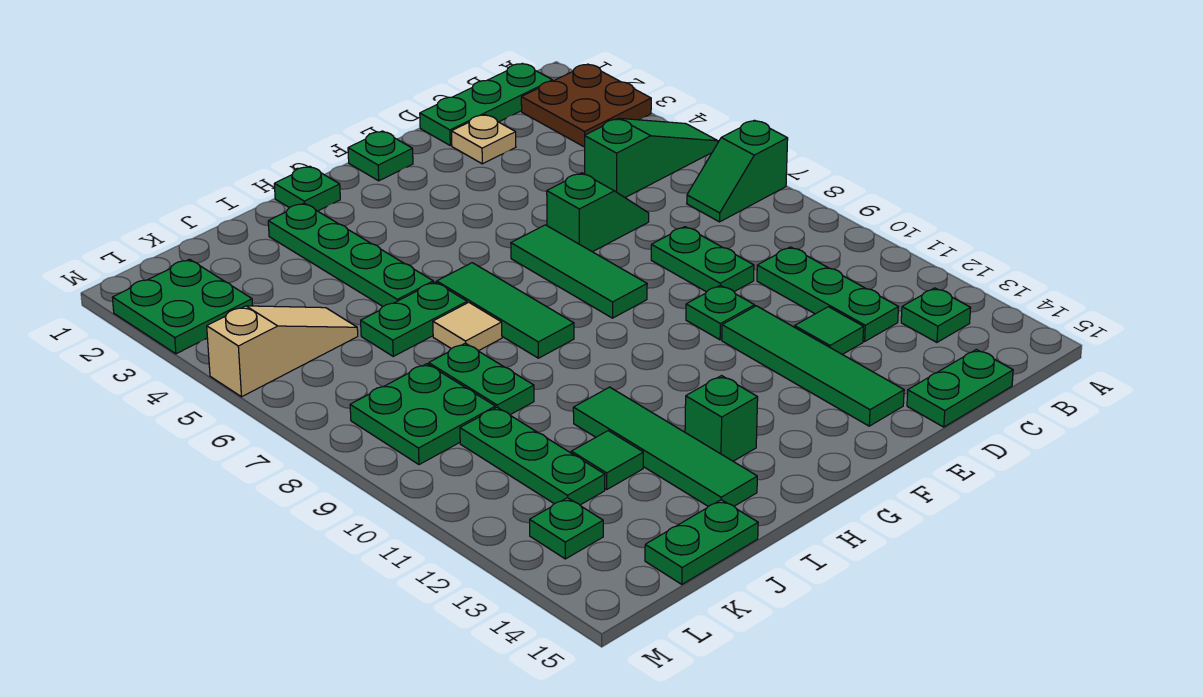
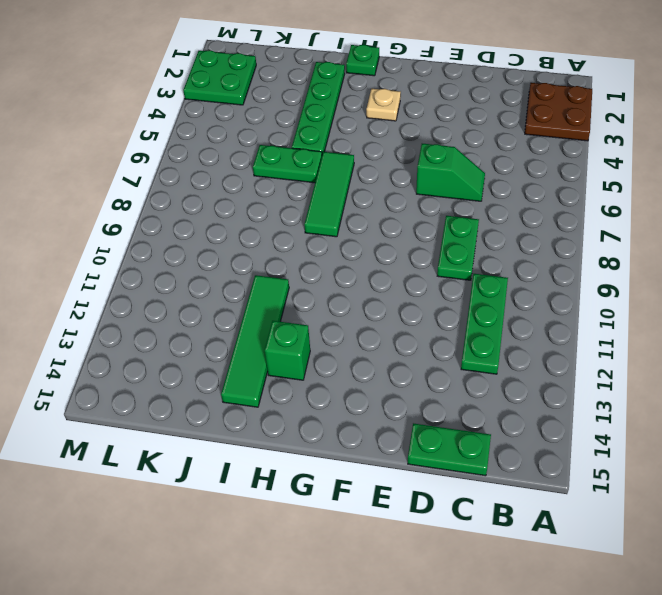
tan 1x1 plate [366,89,401,121] -> tan 1x1 plate moved to [451,115,516,164]
none -> green 1x3 slope [585,118,718,198]
none -> green 1x2 slope [687,120,788,222]
none -> green 1x3 plate [420,64,552,145]
none -> green 1x1 plate [901,288,971,342]

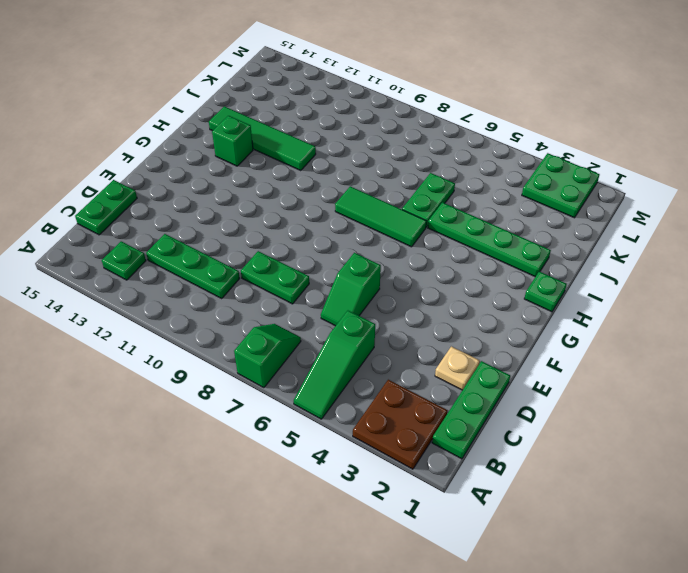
none -> green 1x1 tile [795,307,864,354]
none -> green 1x1 plate [686,285,755,340]
none -> green 1x4 tile [722,306,904,426]
none -> green 1x1 plate [348,131,413,181]

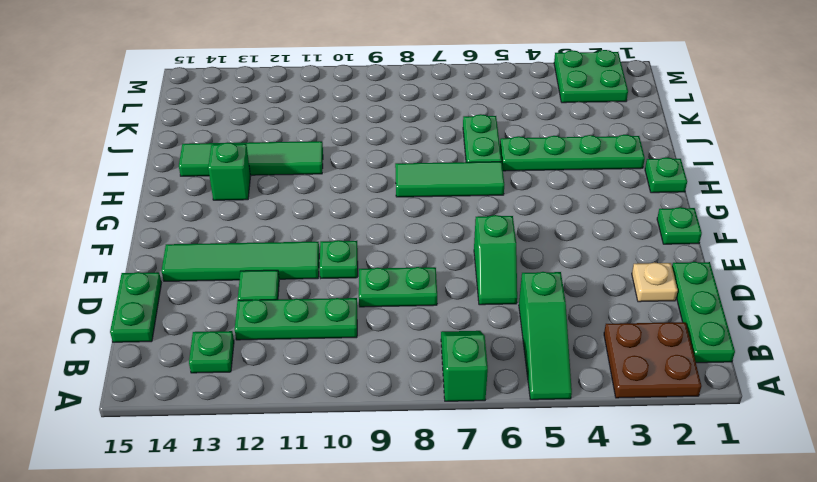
none -> green 1x3 tile [511,225,647,318]
none -> tan 1x1 tile [433,302,502,351]
none -> green 1x2 plate [429,343,534,415]
none -> green 1x1 tile [571,431,643,489]

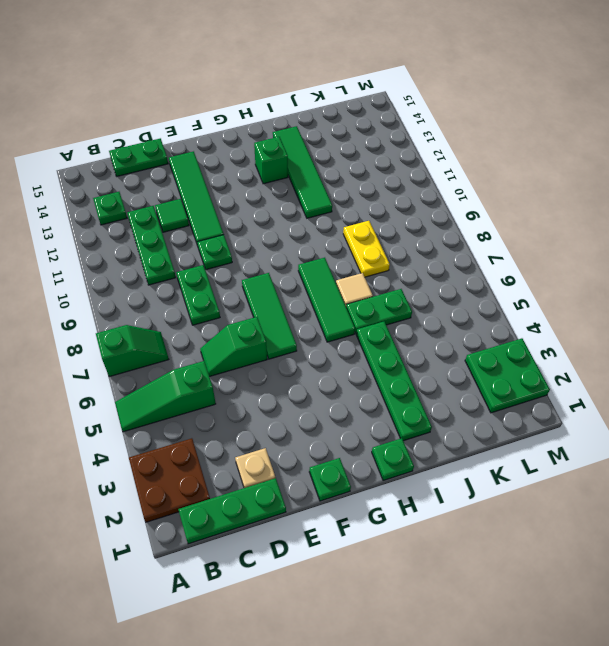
yellow 1x2 plate [343,221,390,277] -> green 1x2 plate [429,343,534,415]
none -> green 1x1 tile [571,431,643,489]
none -> green 1x2 plate [645,500,758,584]
none -> tan 1x3 slope [207,306,358,397]
none -> green 2x2 plate [350,364,495,465]

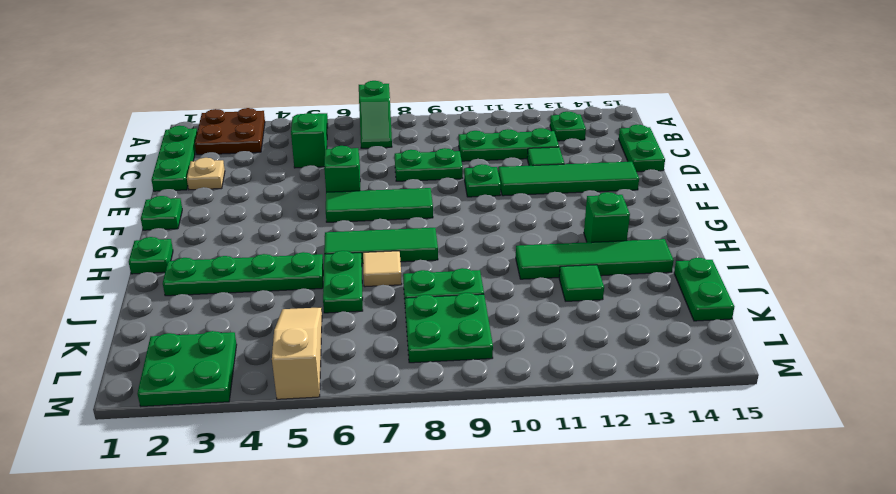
none -> green 1x3 plate [460,407,605,505]
none -> green 1x1 plate [530,498,603,559]

